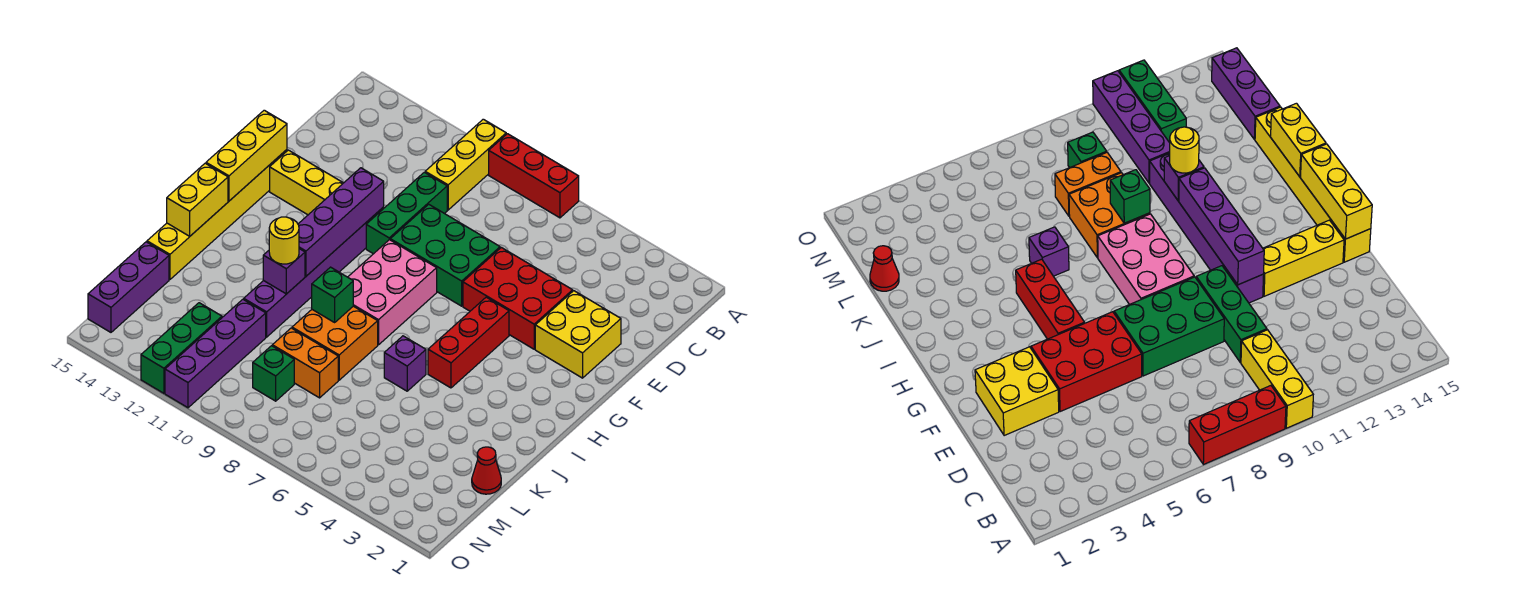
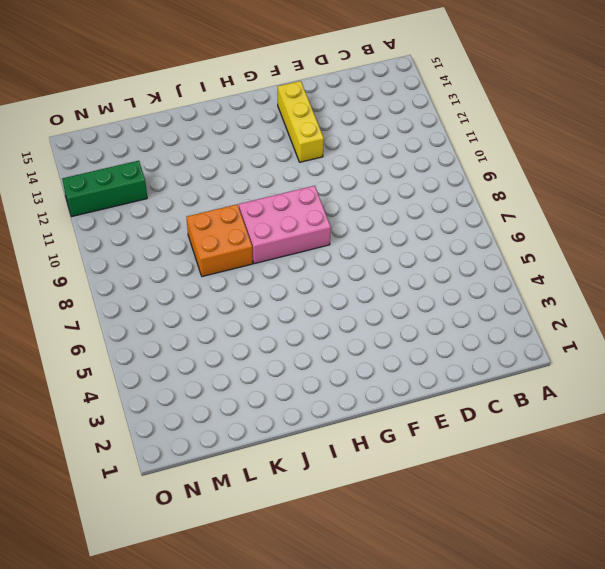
none -> red 1x3 brick [489,134,579,218]
none -> yellow 1x3 brick [425,119,506,210]
none -> green 1x3 brick [366,172,447,254]

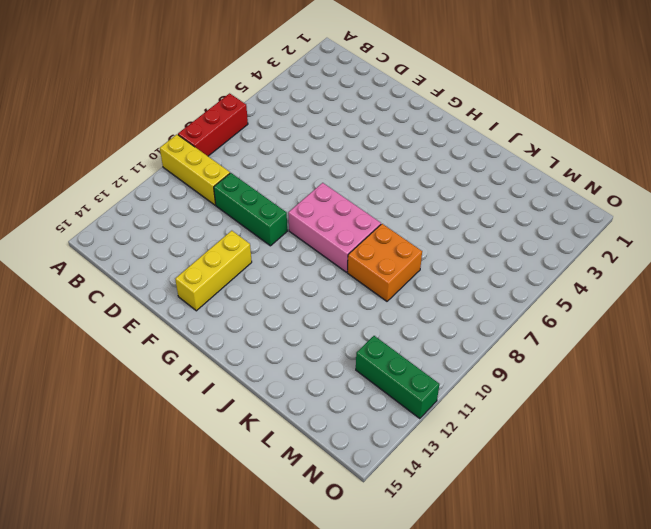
none -> yellow 2x2 brick [535,291,621,378]
none -> red 2x3 brick [463,247,573,349]
none -> green 2x3 brick [390,204,500,306]

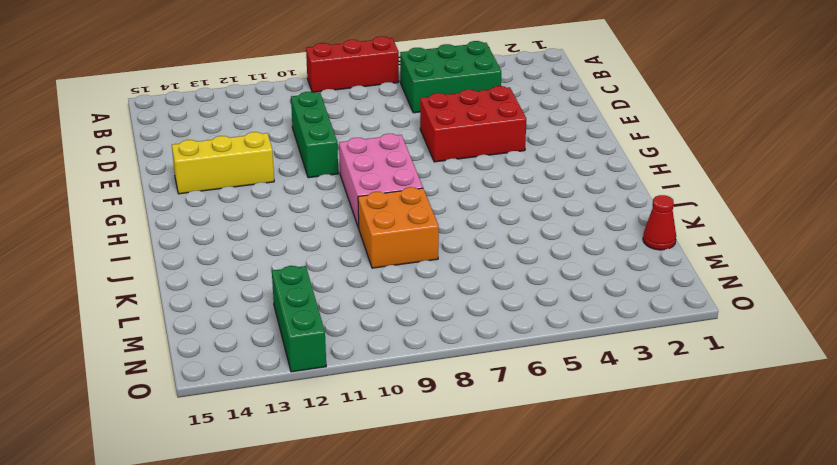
green 2x3 brick [400,41,501,113] -> green 2x3 brick moved to [390,204,500,306]
none -> yellow 1x3 brick [425,119,506,210]
none -> yellow 2x2 brick [535,291,621,378]
none -> purple 1x6 brick [244,207,384,337]

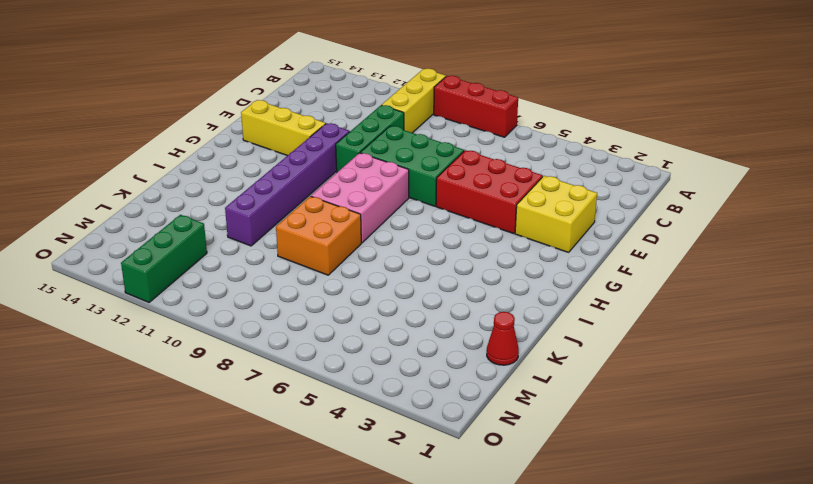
none -> yellow 1x6 brick [147,150,287,279]
none -> red 1x3 brick [428,297,509,388]
none -> purple 1x1 brick [384,336,426,391]

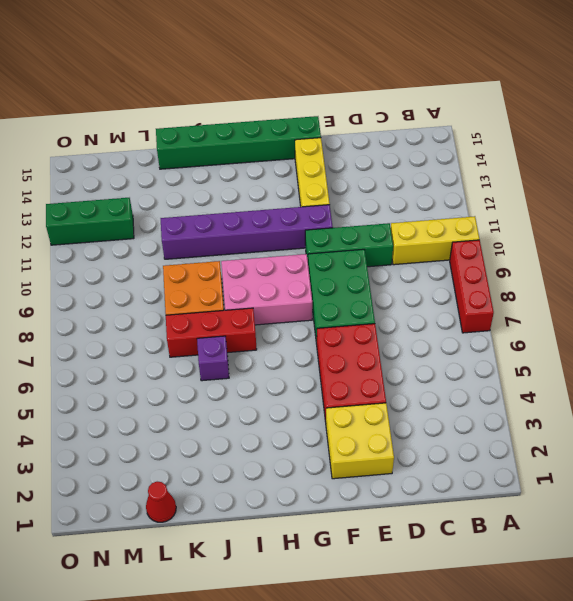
green 1x6 brick [156,116,321,169] -> yellow 1x6 brick [147,150,287,279]
red 1x3 brick [166,308,257,357] -> red 1x3 brick moved to [428,297,509,388]
none -> orange 1x2 brick [272,328,338,398]
none -> purple 1x4 brick [165,299,266,408]
none -> purple 1x3 brick [88,242,169,332]

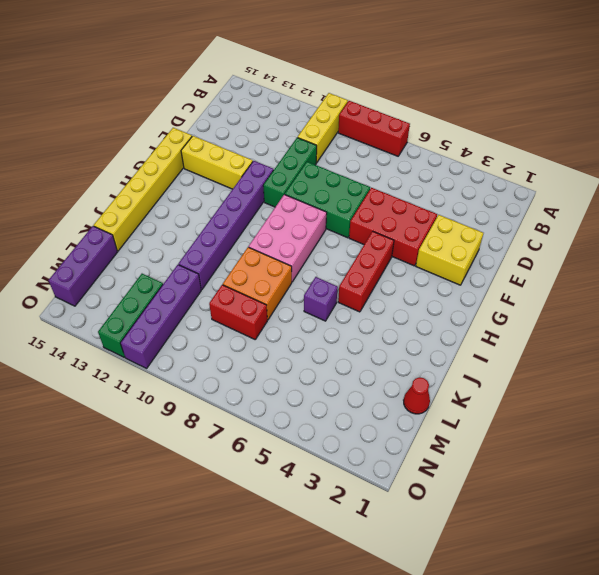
red 1x2 brick [209,285,267,339] -> orange 1x2 brick [272,328,338,398]
none -> green 1x1 brick [253,346,294,401]
none -> purple 1x4 brick [298,168,384,276]
none -> yellow 1x3 brick [206,110,287,201]

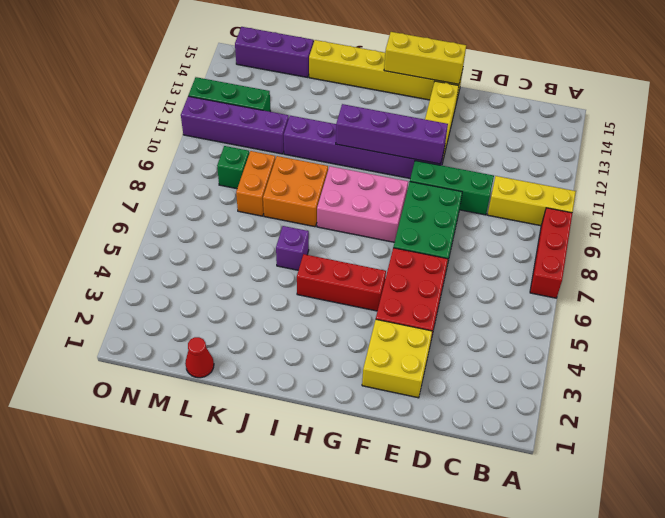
none -> yellow 1x2 brick [167,163,228,236]
none -> green 1x1 brick [312,267,353,322]
none -> purple 1x1 brick [263,249,305,294]

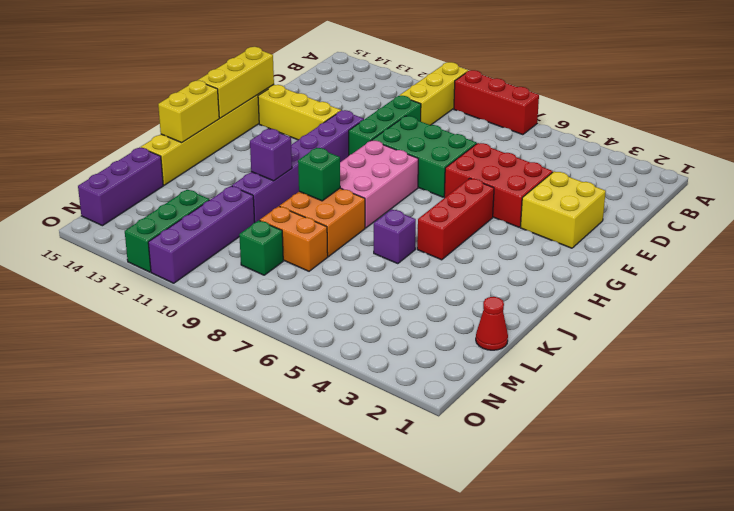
none -> purple 1x4 brick [298,168,384,276]
none -> yellow 1x1 round brick [269,217,299,264]

